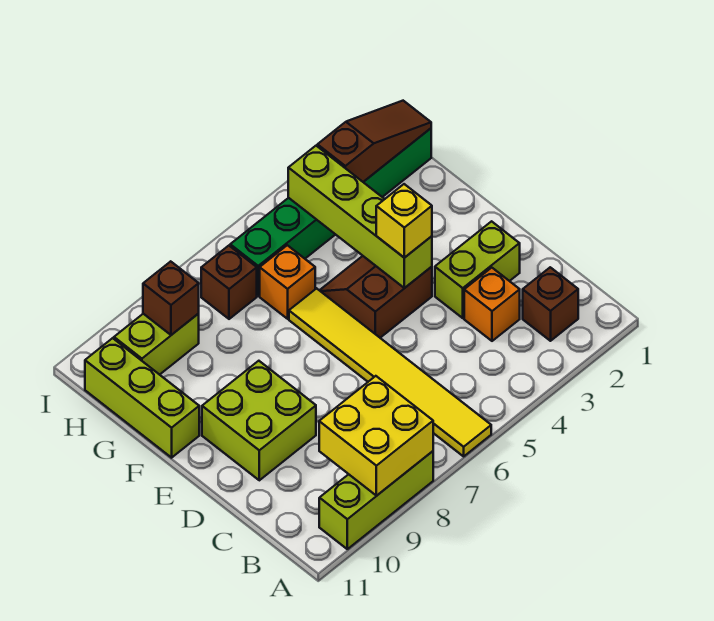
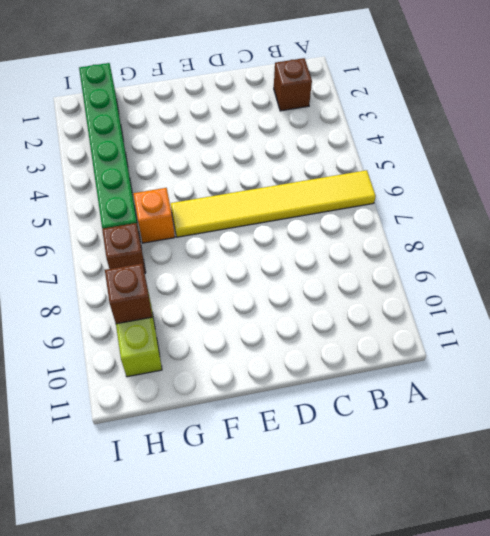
none -> lime 1x3 brick [319,451,433,549]
none -> orange 1x1 brick [464,268,520,341]
none -> lime 1x2 brick [435,221,520,318]

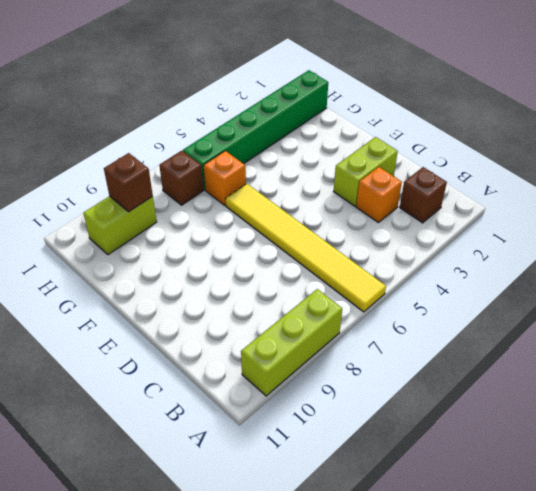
none -> lime 2x2 brick [202,361,316,480]
none -> brown 2x2 slope [320,256,432,338]
none -> lime 1x3 brick [85,338,199,458]

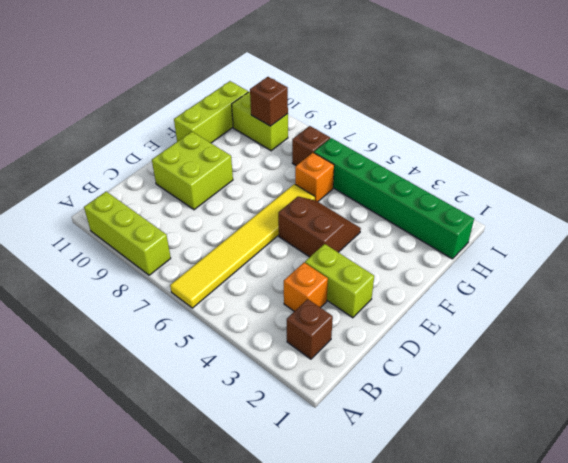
none -> yellow 2x2 brick [319,376,433,496]
none -> lime 1x4 brick [288,146,432,288]
none -> brown 1x3 slope [317,101,431,182]

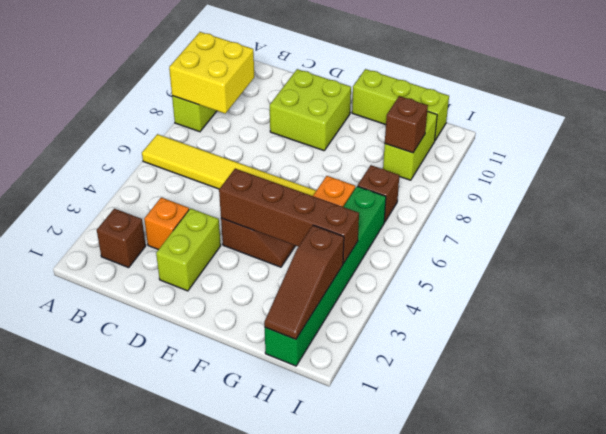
brown 1x4 brick [219,169,359,263] -> lime 1x4 brick [288,146,432,288]
none -> yellow 1x1 brick [376,184,432,258]

